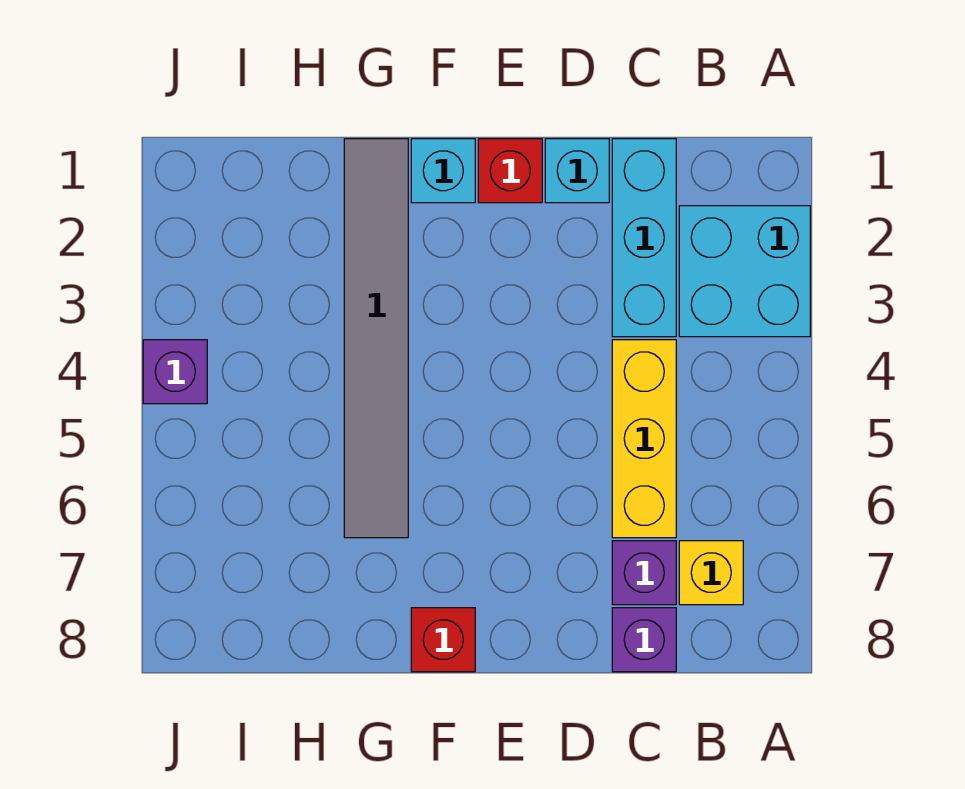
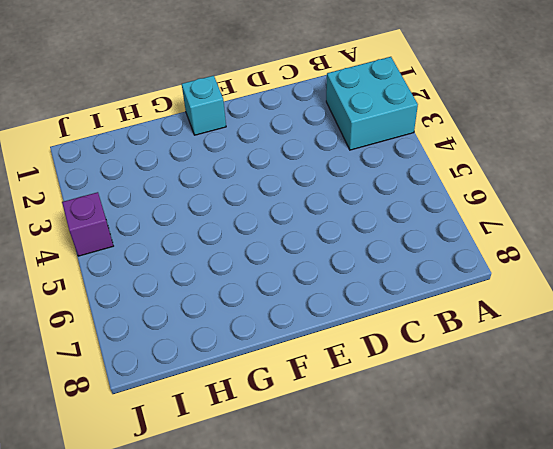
none -> yellow 1x1 brick [679,541,743,605]
none -> cyan 1x3 brick [612,139,676,337]
none -> yellow 1x3 brick [612,340,676,538]

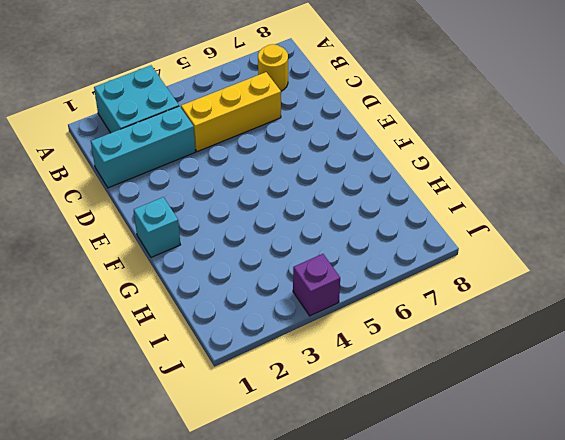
yellow 1x1 round brick [258,44,288,91] -> yellow 1x1 brick [679,541,743,605]
none -> purple 1x1 brick [612,541,676,605]
none -> purple 1x1 brick [612,608,676,672]
none -> cyan 1x1 brick [545,139,609,203]

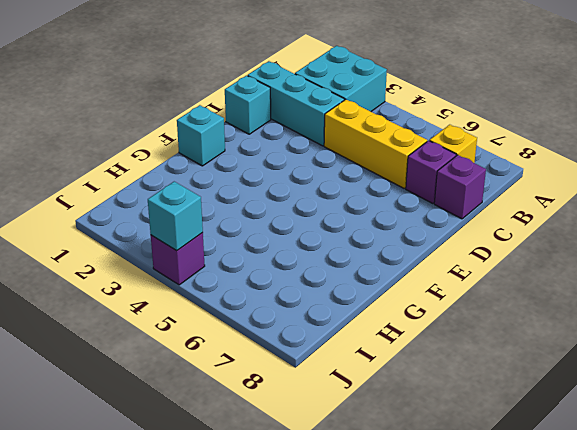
cyan 1x1 brick [148,182,203,251] -> none
none -> red 1x1 brick [478,139,542,203]
none -> red 1x1 brick [411,608,475,672]
none -> grey 1x6 tile [344,139,408,538]

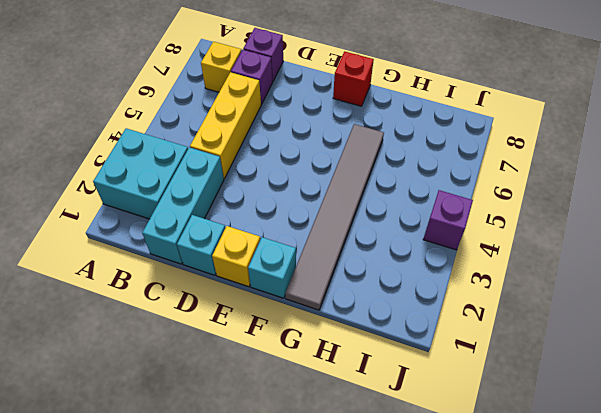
yellow 1x1 brick [212,226,260,287] -> red 1x1 brick [478,139,542,203]

